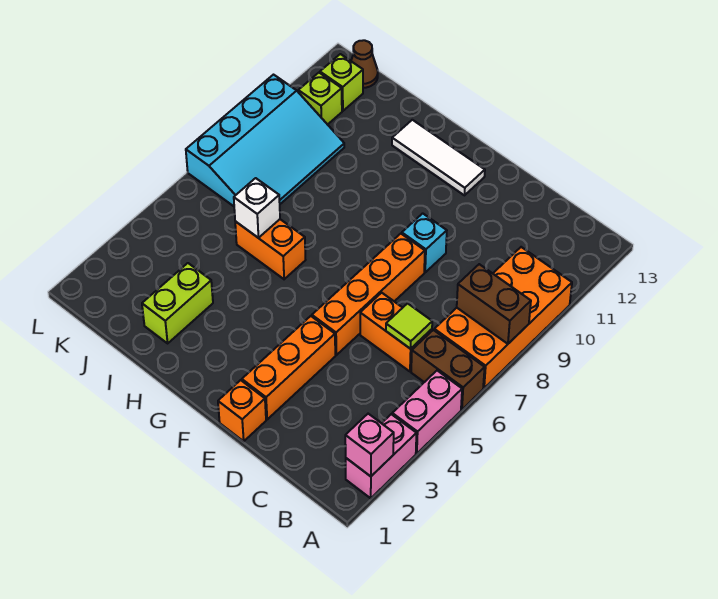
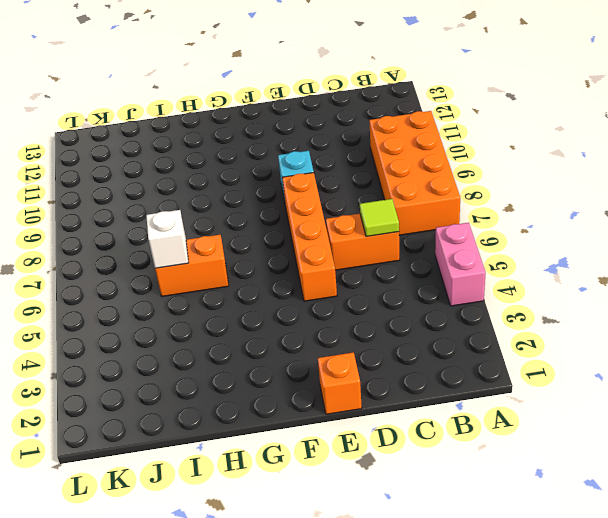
none -> pink 1x2 brick [346,414,416,498]
none -> brown 1x2 brick [411,330,485,410]
none -> orange 1x3 brick [242,316,335,419]

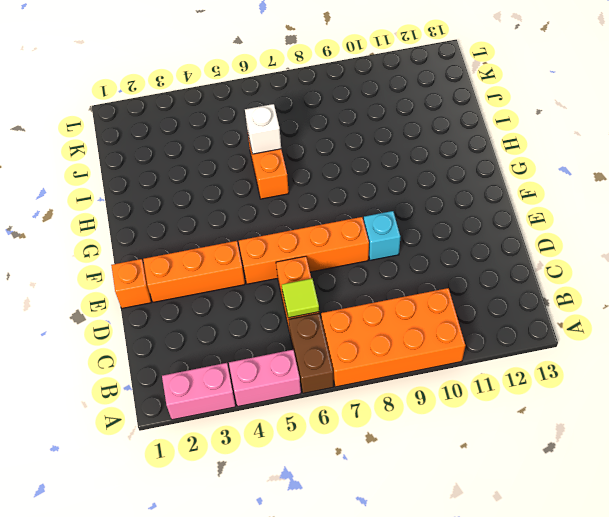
none -> white 1x3 tile [392,120,485,195]
none -> lime 1x2 brick [142,263,213,343]
none -> cyan 3x4 slope [186,75,344,206]

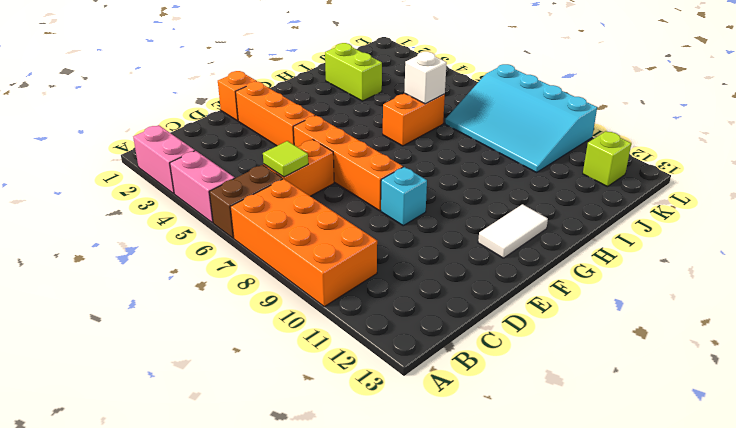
white 1x2 tile [478,204,548,258] -> white 1x3 tile [392,120,485,195]
none -> lime 1x1 brick [298,73,342,125]
none -> brown 1x1 cone [351,40,378,88]
none -> pink 1x1 brick [345,414,394,476]

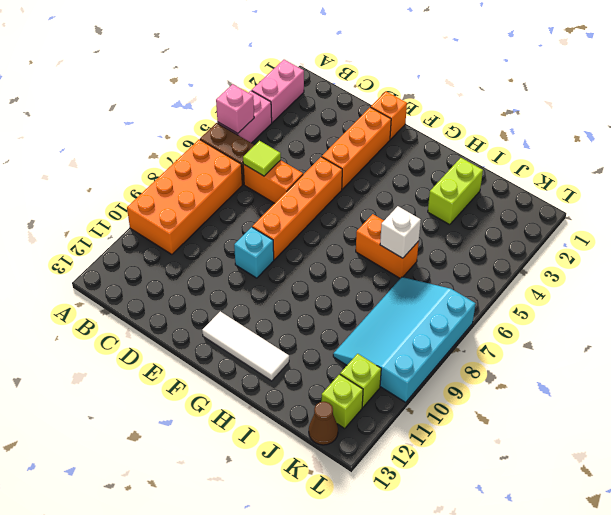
pink 1x1 brick [216,84,254,134] -> pink 1x1 brick moved to [345,414,394,476]
none -> brown 1x2 brick [457,264,531,344]

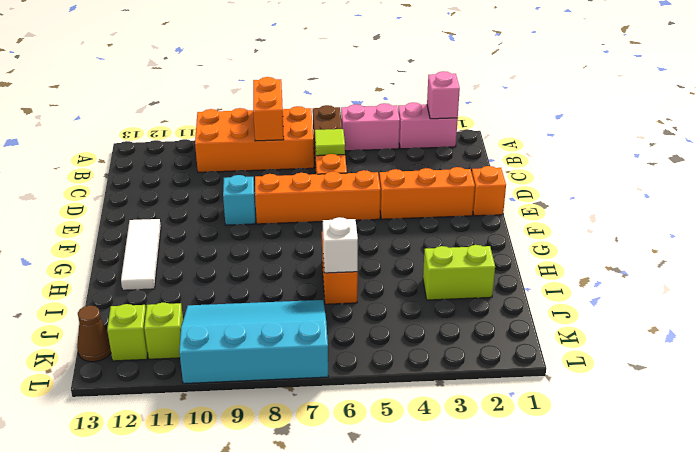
orange 1x2 brick [253,77,284,141] -> brown 1x2 brick [457,264,531,344]

